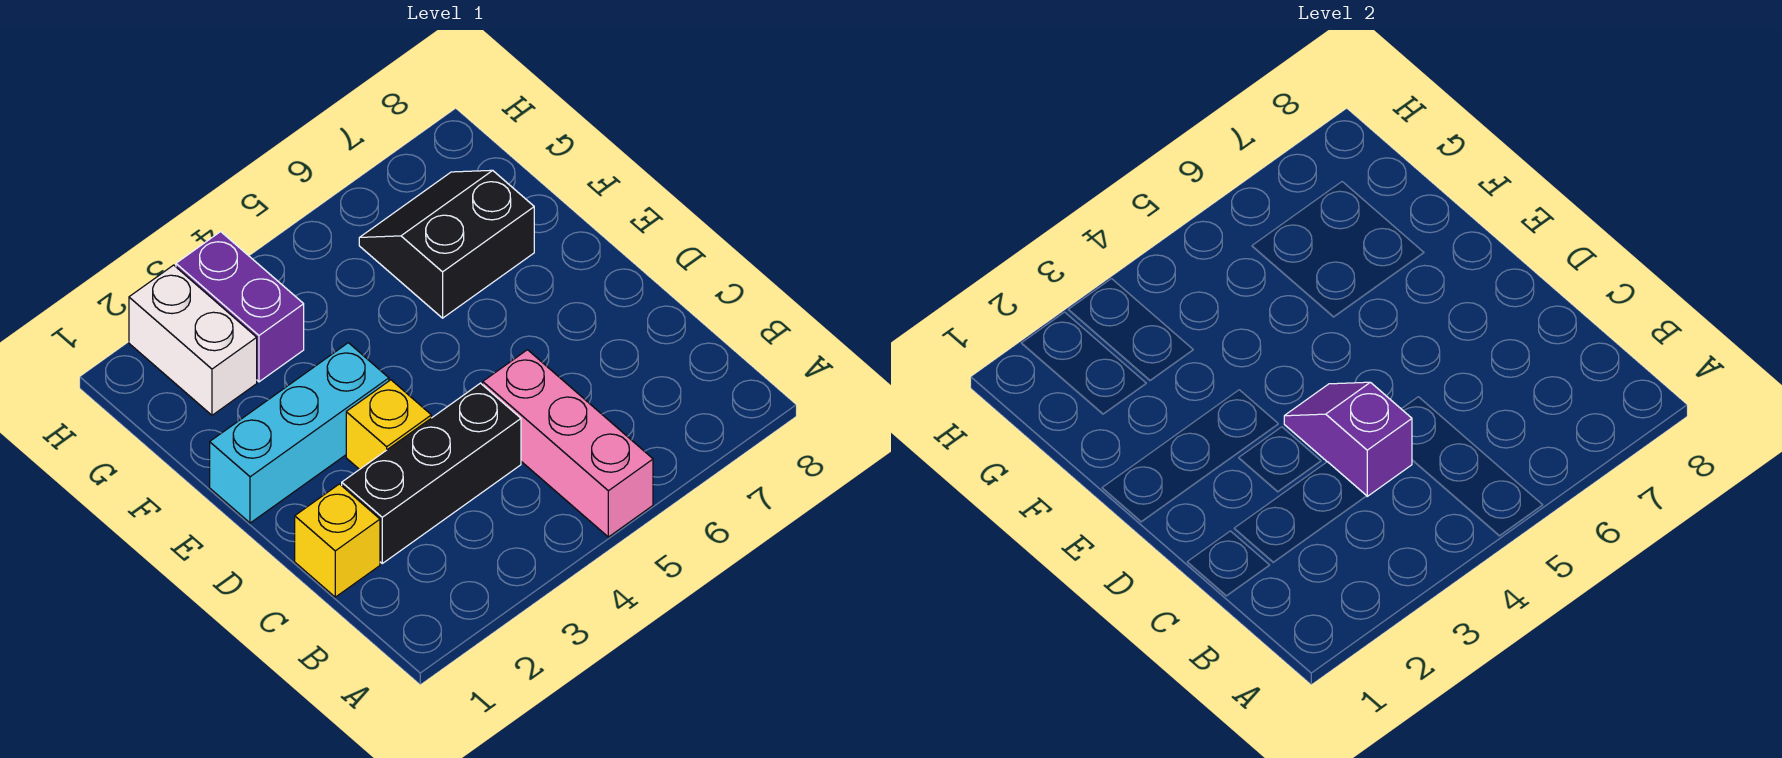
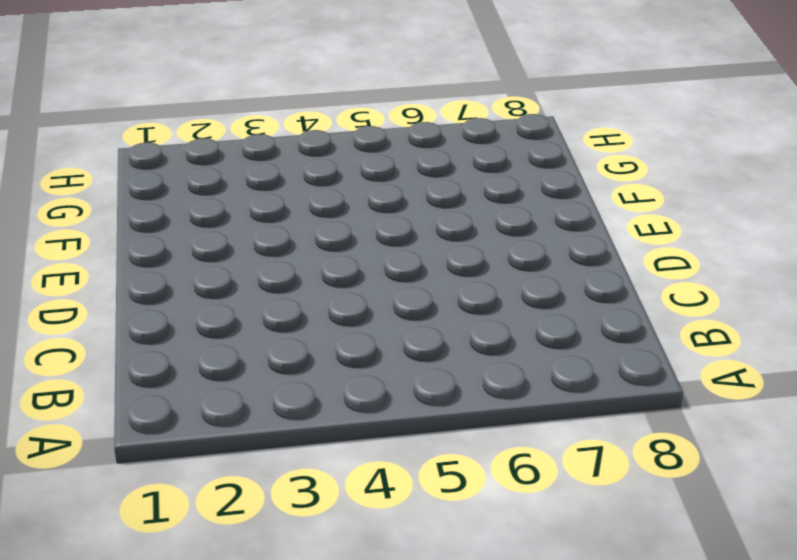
none -> pink 1x3 brick [483,350,653,537]
none -> yellow 1x1 brick [295,484,380,597]

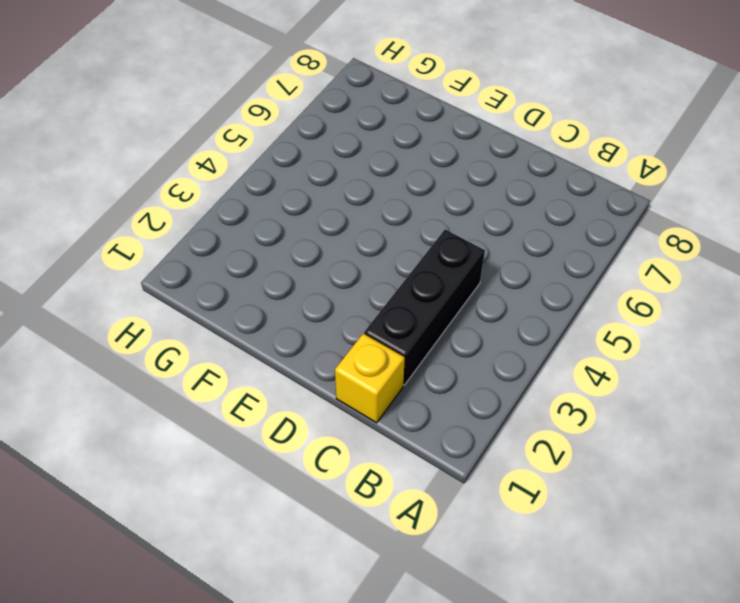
none -> pink 1x3 brick [483,350,653,537]
none -> yellow 1x1 brick [346,380,431,470]

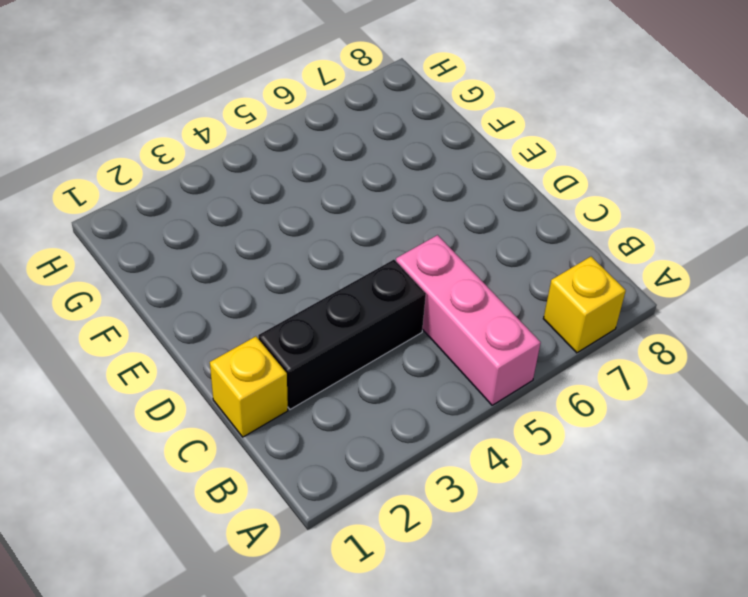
yellow 1x1 brick [543,257,626,353] -> yellow 1x1 brick moved to [346,380,431,470]
none -> cyan 1x3 brick [210,343,389,523]
none -> black 2x2 slope [359,170,534,318]

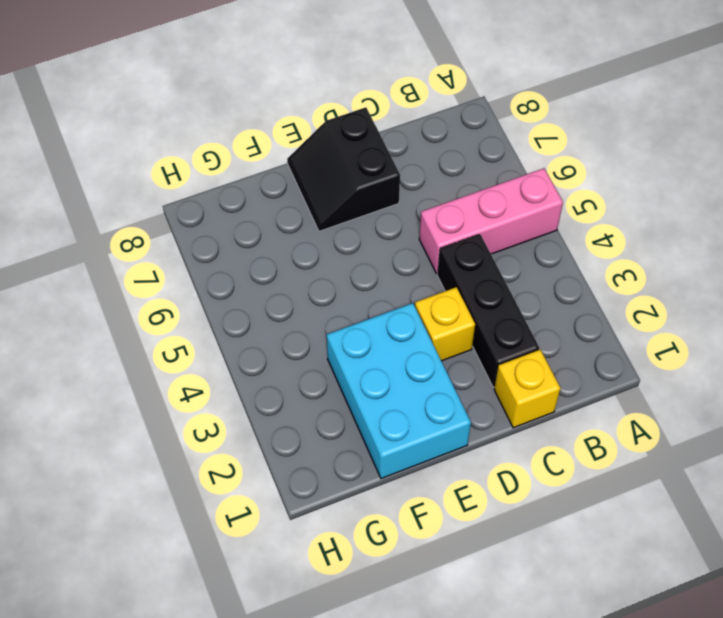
black 2x2 slope [287,107,400,231] -> black 2x2 slope moved to [359,170,534,318]
cyan 2x3 brick [327,303,471,479] -> cyan 1x3 brick [210,343,389,523]
none -> white 1x2 brick [129,265,257,415]
none -> purple 1x2 brick [176,232,304,382]

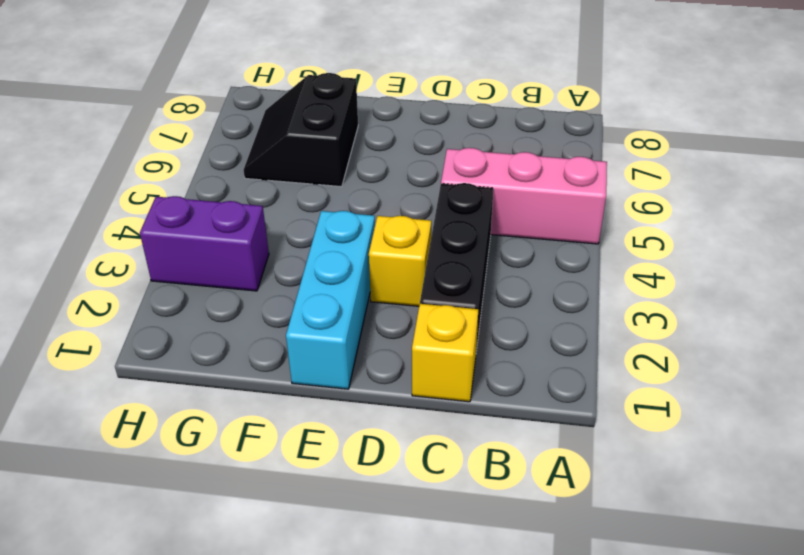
none -> white 1x2 brick [129,265,257,415]
none -> purple 1x2 slope [1284,382,1412,496]

